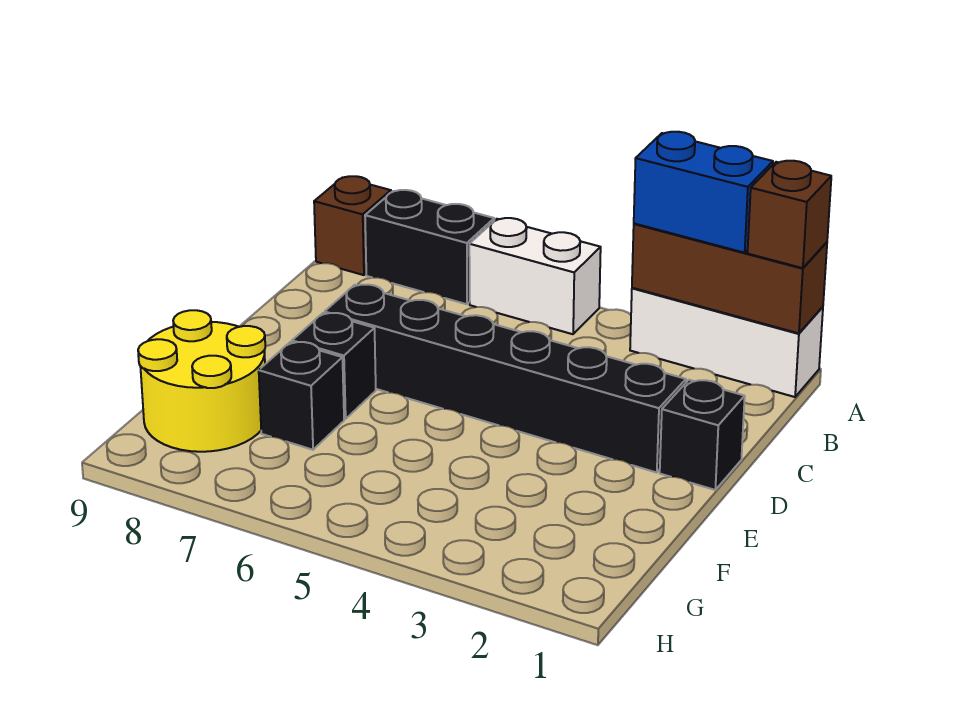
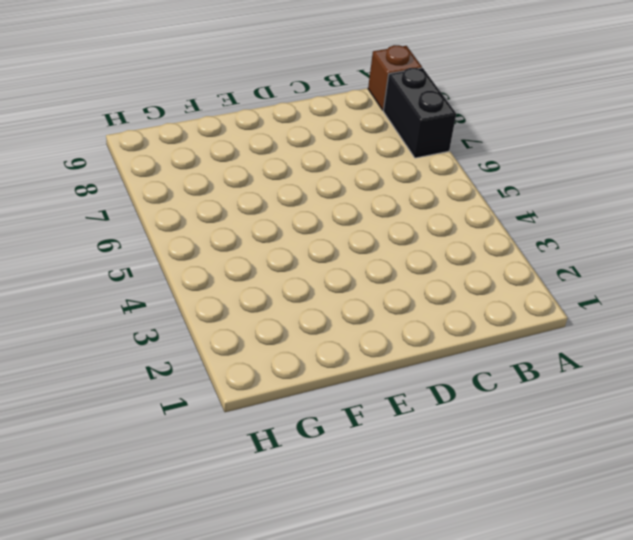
none -> white 1x3 brick [630,288,823,397]
none -> white 1x2 brick [469,218,601,334]
none -> black 1x1 brick [660,380,745,490]

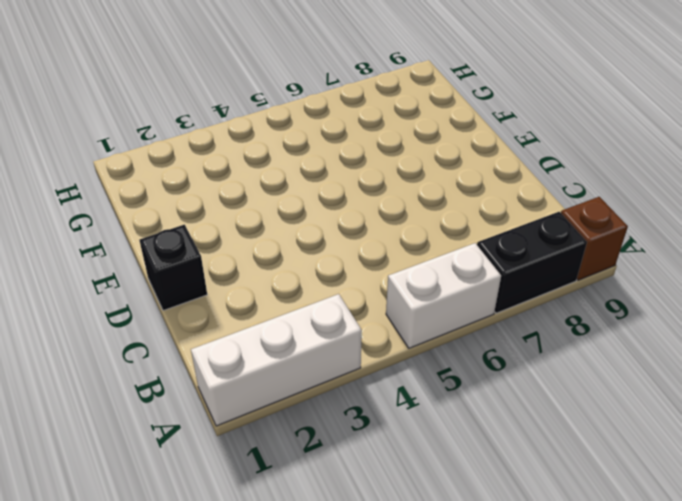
none -> black 1x6 brick [325,285,686,473]
none -> black 1x1 brick [292,313,376,419]
none -> black 1x1 brick [259,342,344,450]

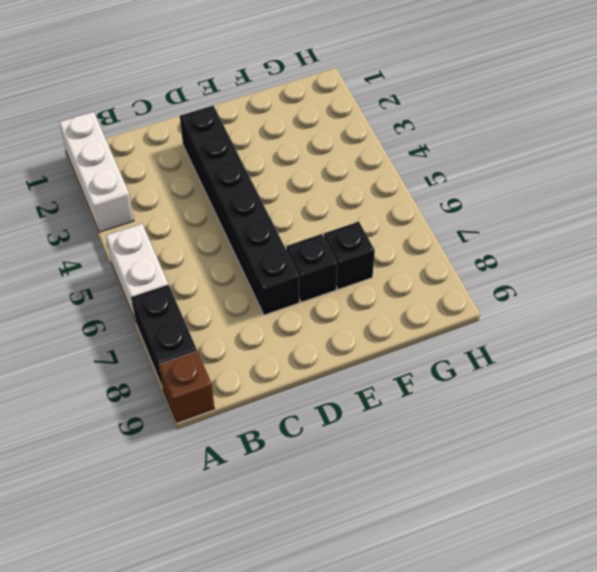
none -> black 1x1 brick [660,380,745,490]
none -> yellow 2x2 round brick [138,310,265,452]
none -> brown 1x3 brick [632,224,827,333]

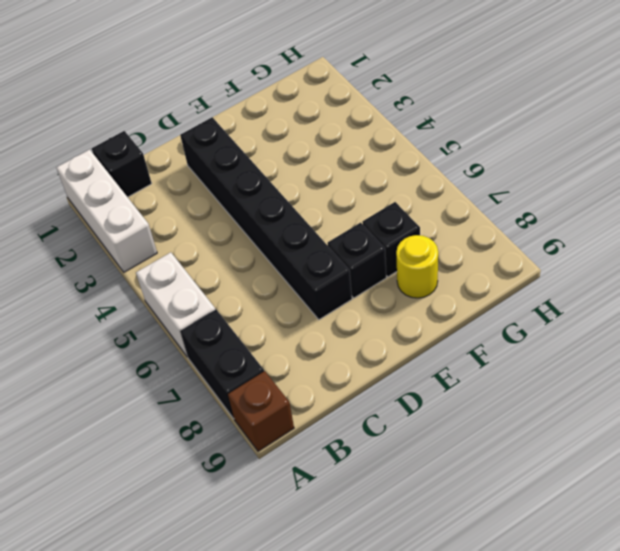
black 1x1 brick [92,131,152,197] -> black 1x1 brick moved to [660,380,745,490]
yellow 1x1 round brick [396,235,438,298] -> yellow 2x2 round brick [138,310,265,452]
none -> brown 1x3 brick [632,224,827,333]
none -> brown 1x1 brick [748,161,831,268]
none -> blue 1x2 brick [634,132,773,253]

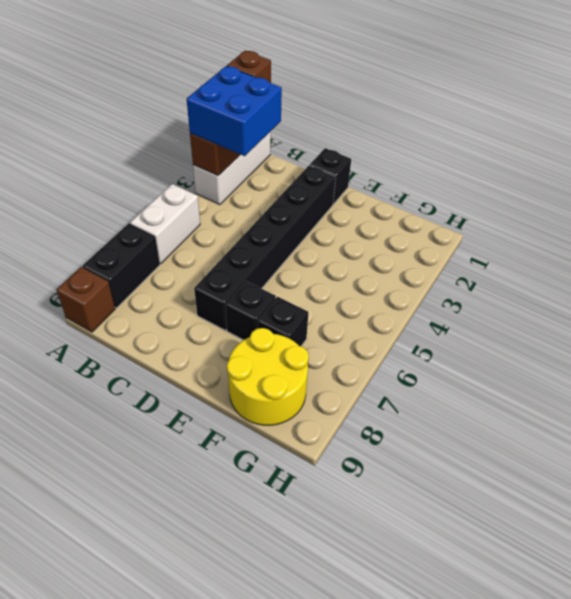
blue 2x2 brick [187,66,282,156] -> blue 1x2 brick [634,132,773,253]

